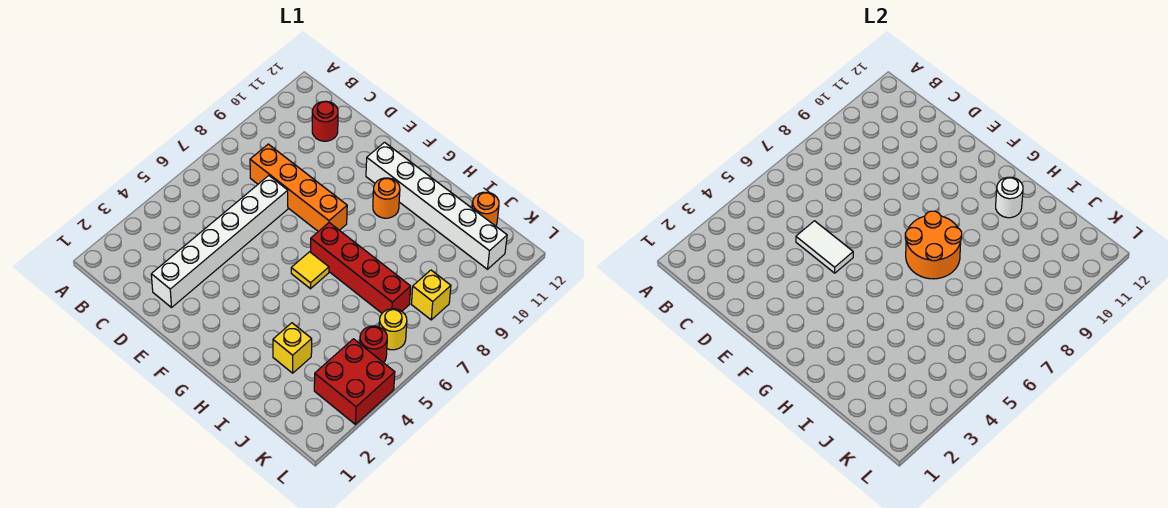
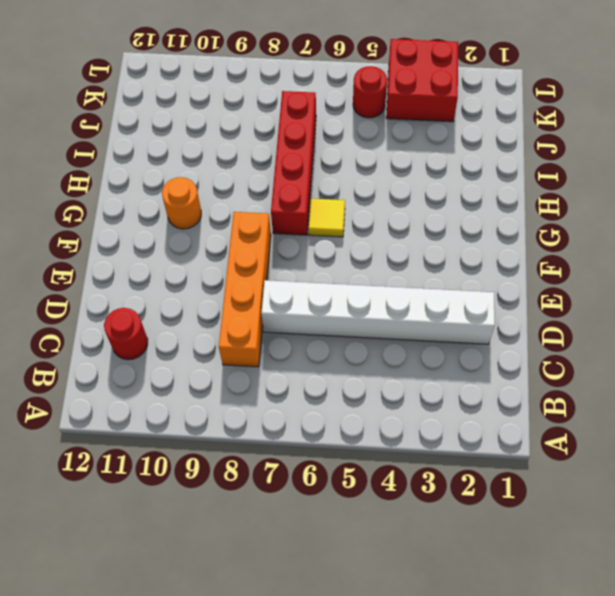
none -> white 1x6 brick [366,142,507,269]
none -> yellow 1x1 brick [273,323,312,373]
none -> orange 1x1 round brick [472,192,499,226]

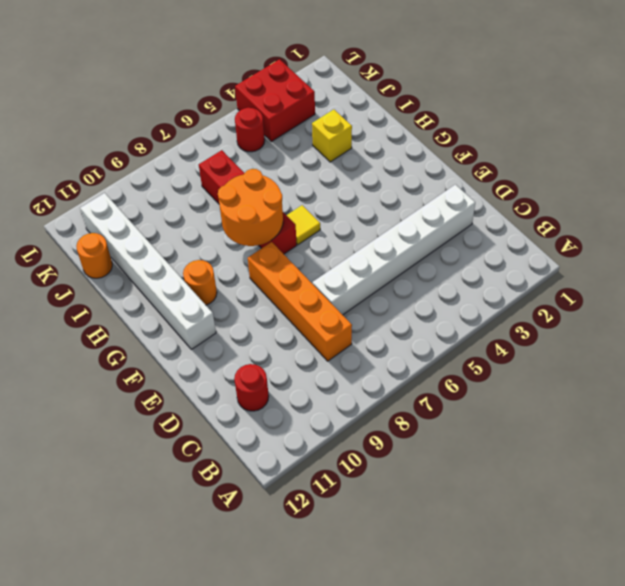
none -> yellow 1x1 round brick [379,309,407,350]
none -> yellow 1x1 brick [411,270,451,320]
none -> white 1x2 tile [796,221,853,273]

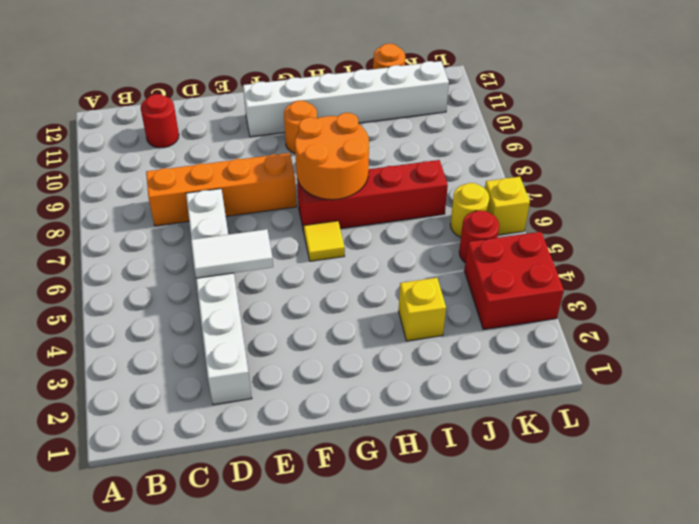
yellow 1x1 brick [485,177,530,235] -> yellow 1x1 brick moved to [411,270,451,320]
none -> white 1x1 round brick [996,177,1023,218]

